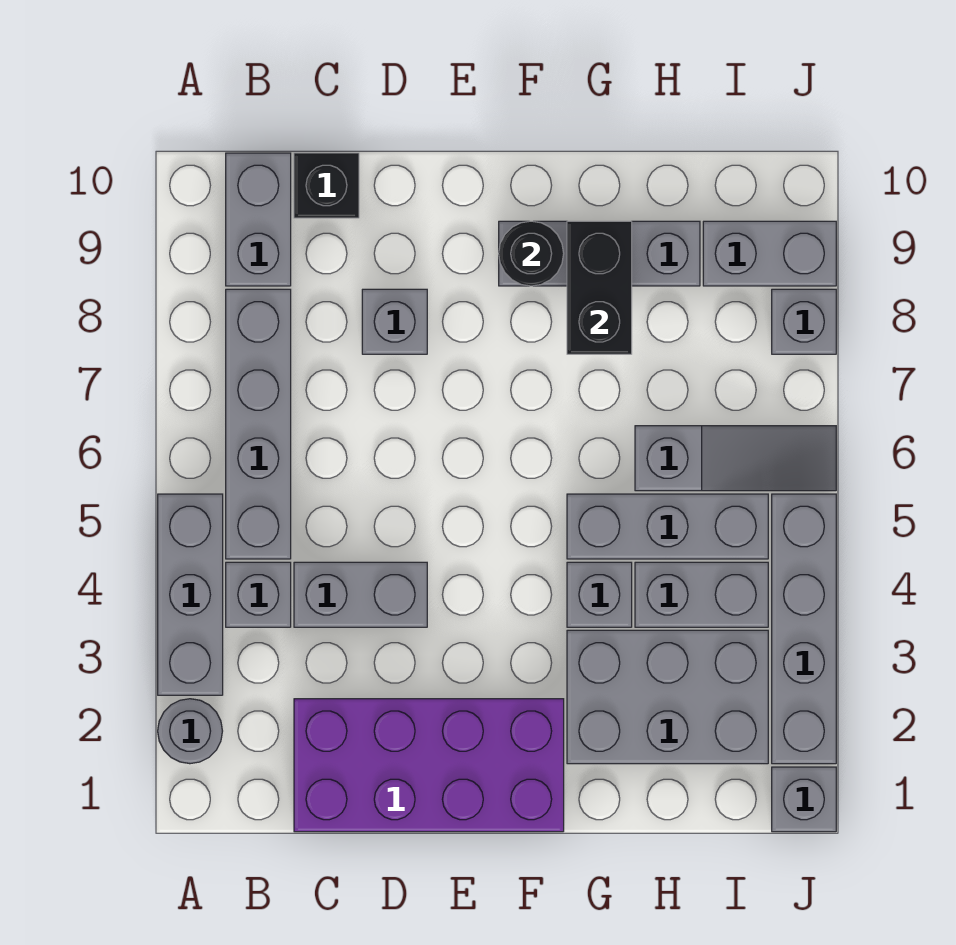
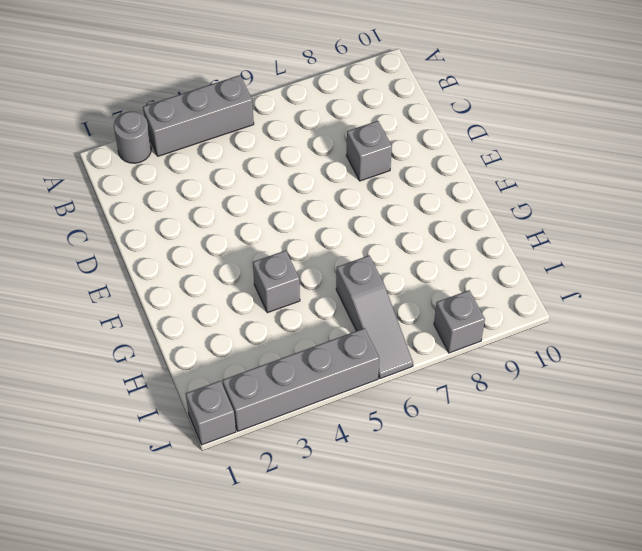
none -> grey 1x1 brick [226,562,291,627]
none -> grey 1x4 brick [226,289,291,559]
none -> grey 1x2 brick [226,153,291,286]

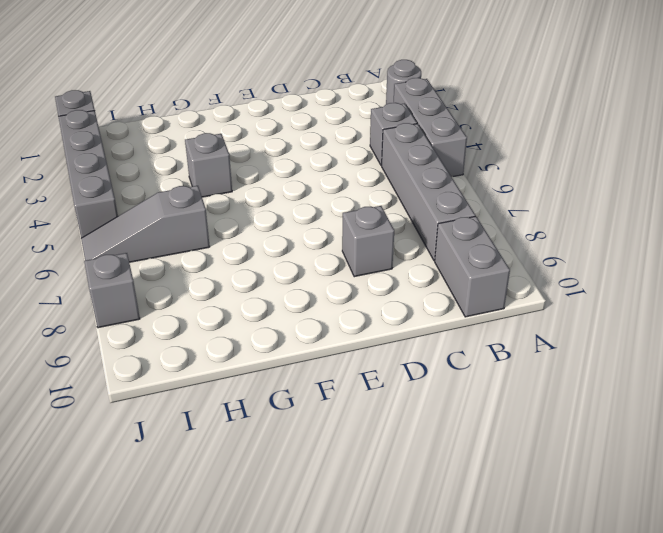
none -> purple 2x4 brick [294,699,564,832]
none -> grey 1x2 brick [294,562,427,627]
none -> black 1x1 brick [294,153,359,218]

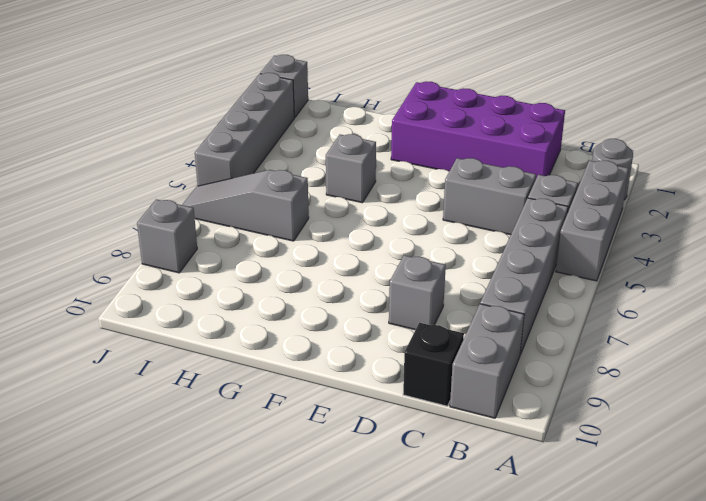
none -> grey 1x3 brick [499,221,700,286]
none -> grey 2x3 brick [567,630,768,764]
none -> grey 1x3 brick [567,494,768,559]

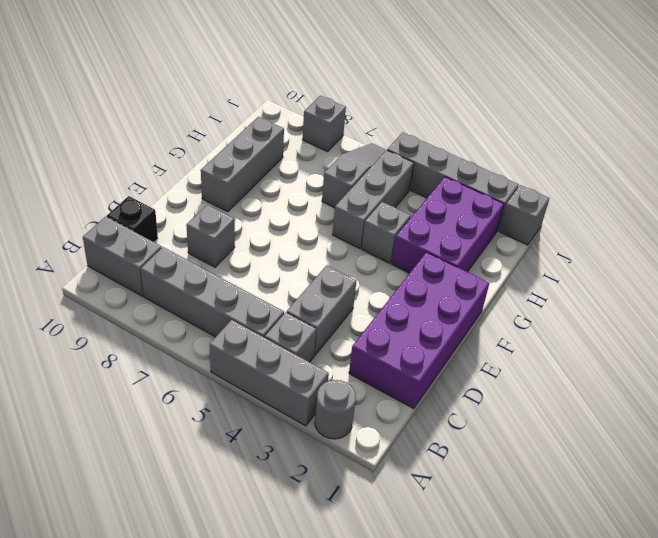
purple 2x3 brick [391,177,504,273] -> grey 2x3 brick [567,630,768,764]
none -> grey 1x2 brick [635,562,768,627]
none -> grey 1x2 brick [703,221,836,286]
none -> black 1x1 round brick [499,221,564,286]

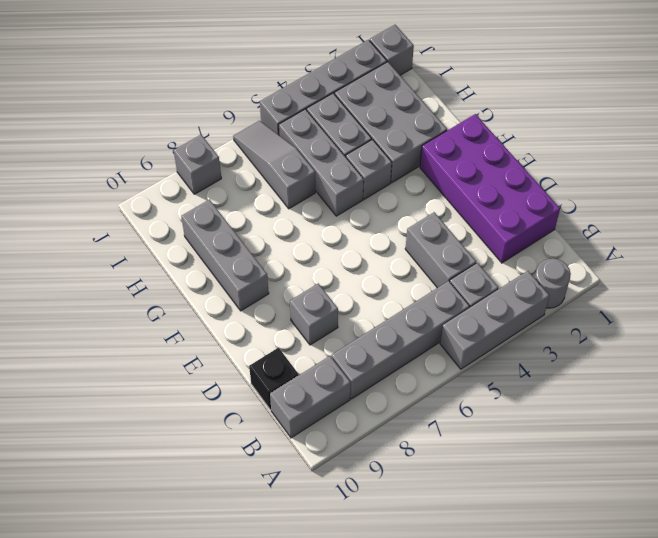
none -> grey 1x2 brick [703,221,836,286]
none -> black 1x1 round brick [499,221,564,286]
none -> black 1x2 brick [567,221,632,354]

